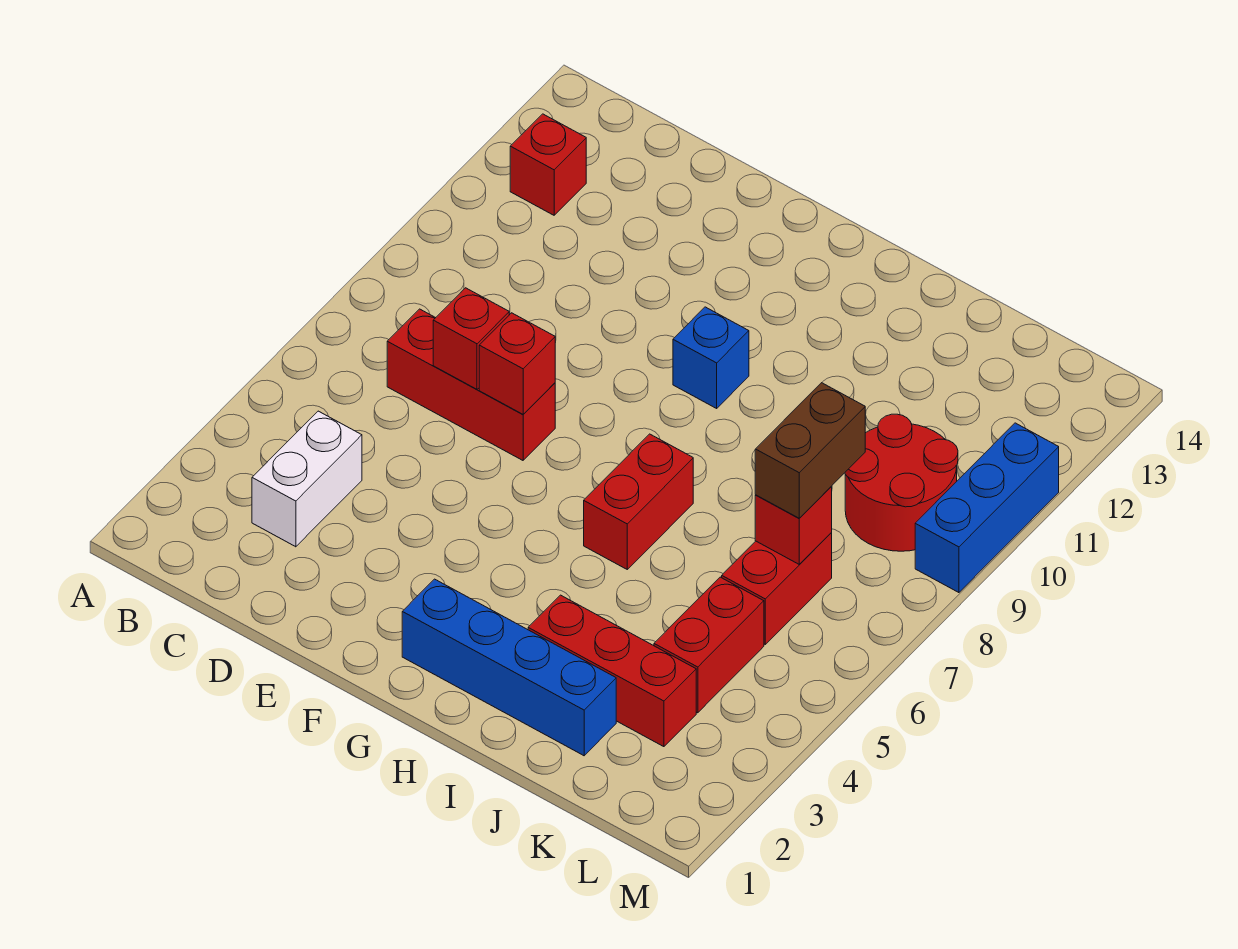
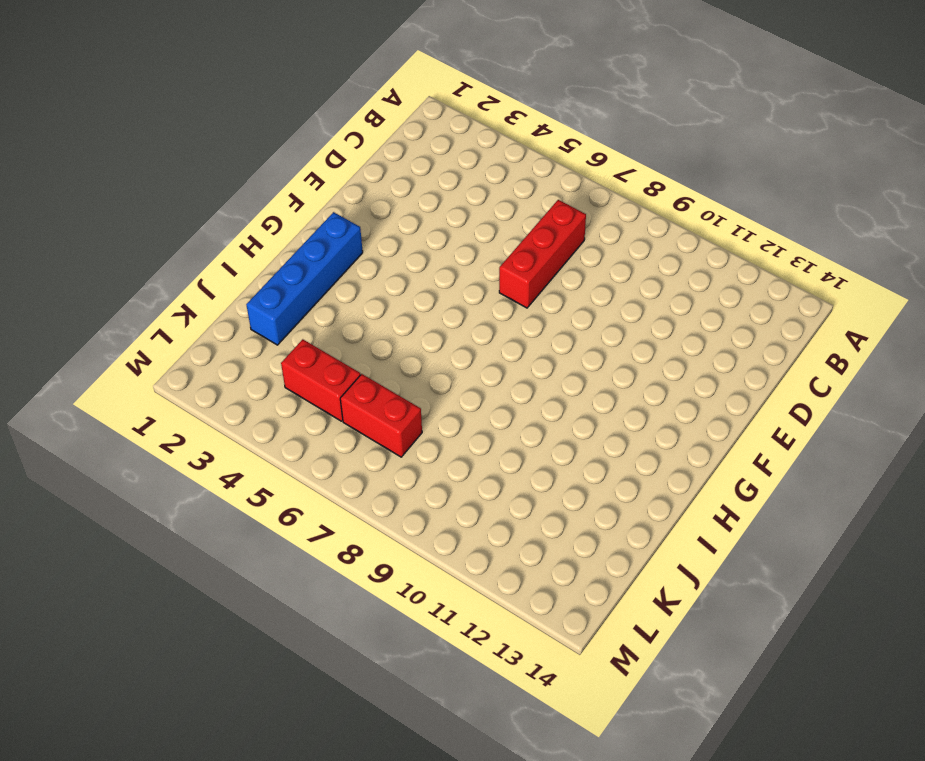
none -> red 1x1 brick [510,114,586,215]
none -> white 1x2 brick [252,411,362,547]
none -> blue 1x1 brick [673,307,749,408]

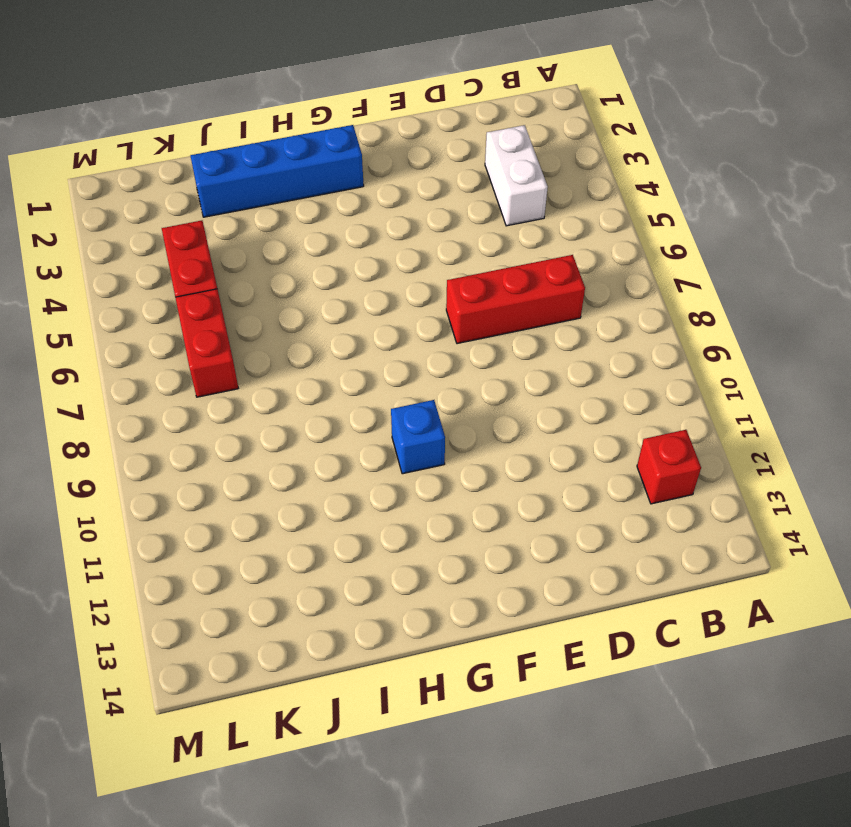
none -> red 1x2 brick [584,434,693,569]
none -> red 1x3 brick [528,595,696,747]
none -> red 2x2 round brick [845,414,958,551]

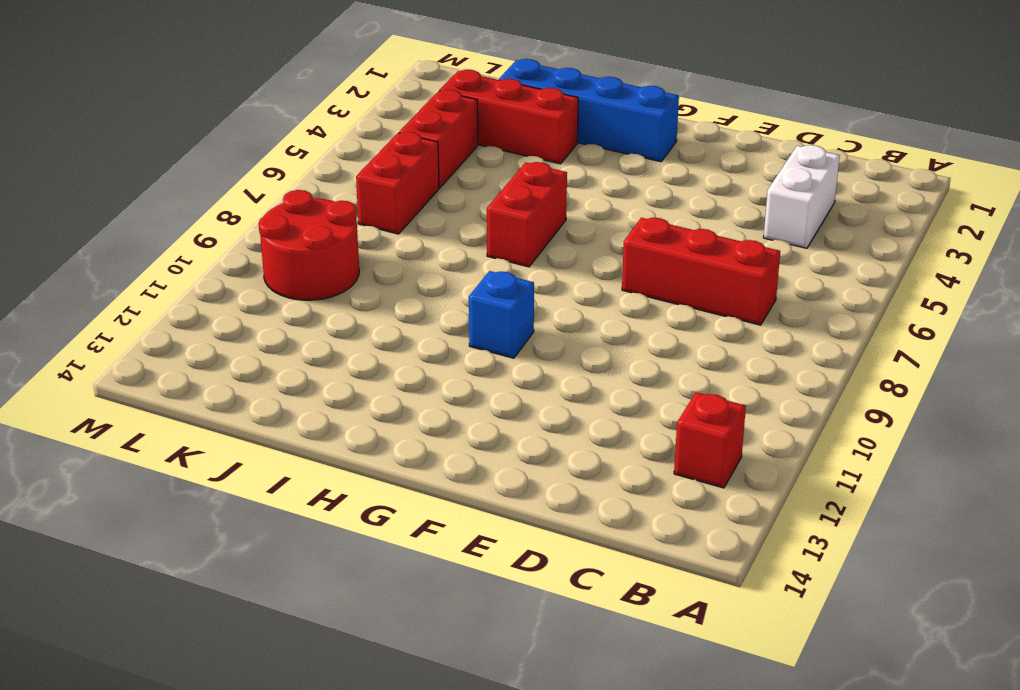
none -> blue 1x3 brick [915,423,1059,593]
none -> red 1x1 brick [433,288,509,389]
none -> red 1x1 brick [479,313,555,414]

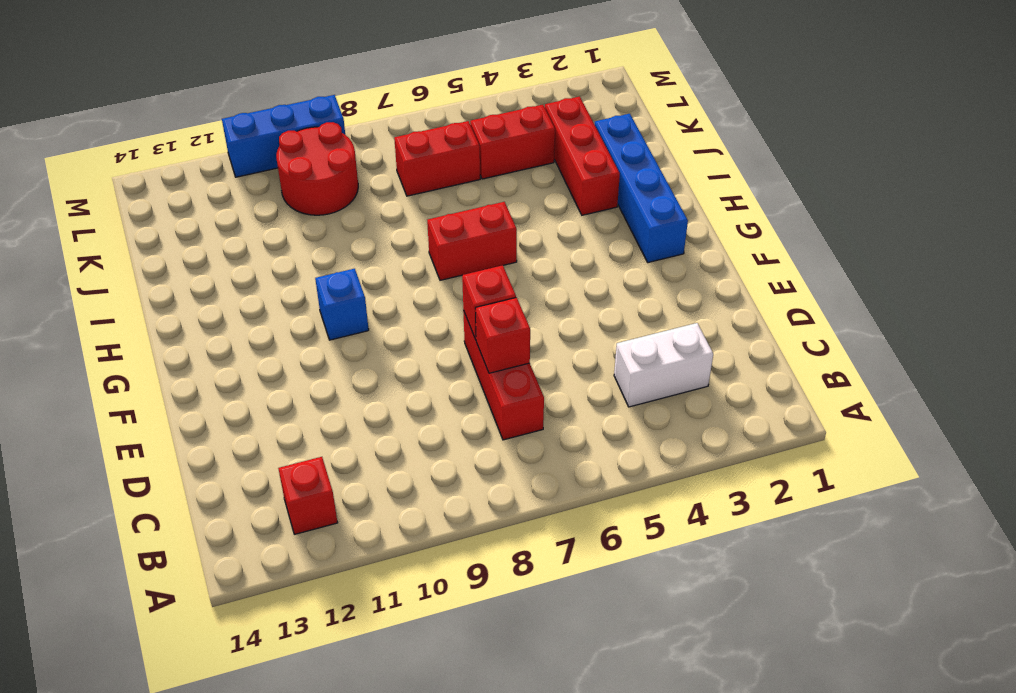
none -> red 1x1 brick [755,487,832,564]
none -> brown 1x2 brick [755,383,865,518]

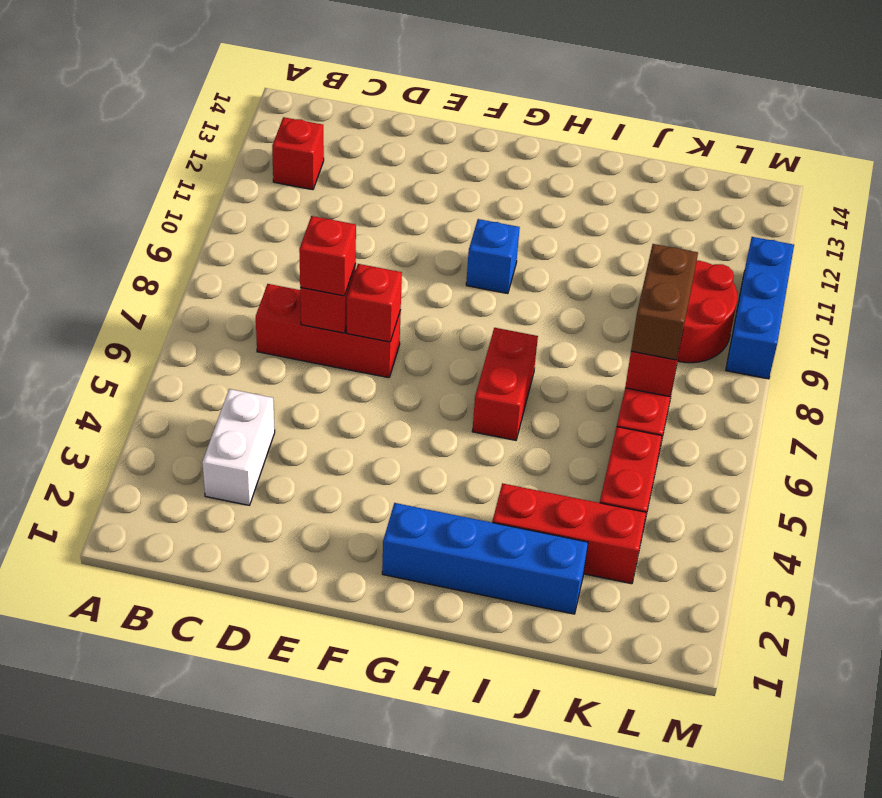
red 1x1 brick [299,216,356,296] -> none

